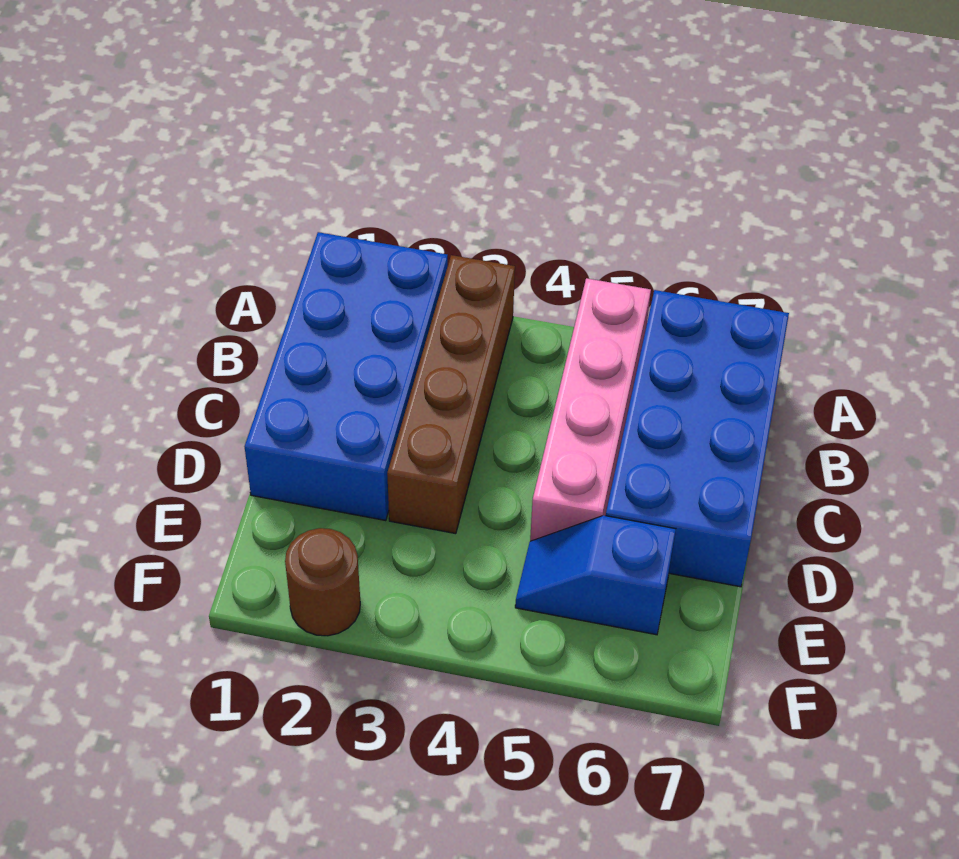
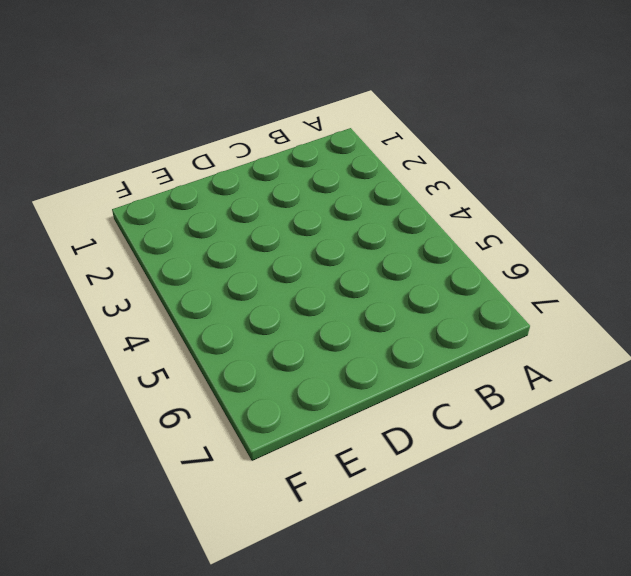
none -> blue 2x4 brick [245,232,448,521]
none -> brown 1x4 brick [387,255,515,534]

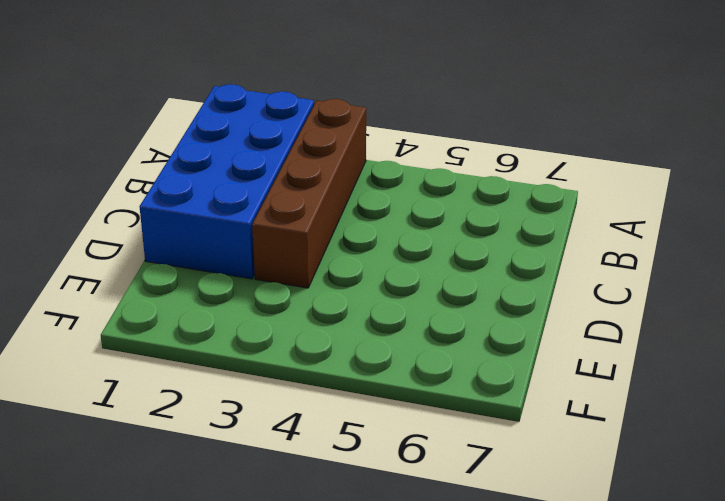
none -> pink 1x4 brick [530,278,651,541]
none -> blue 2x4 brick [606,290,789,587]

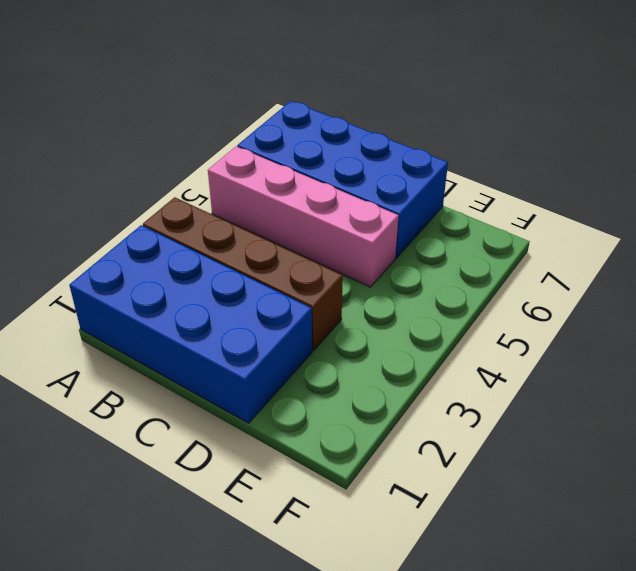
none -> blue 1x2 slope [515,516,676,635]
none -> brown 1x1 round brick [285,528,360,636]

